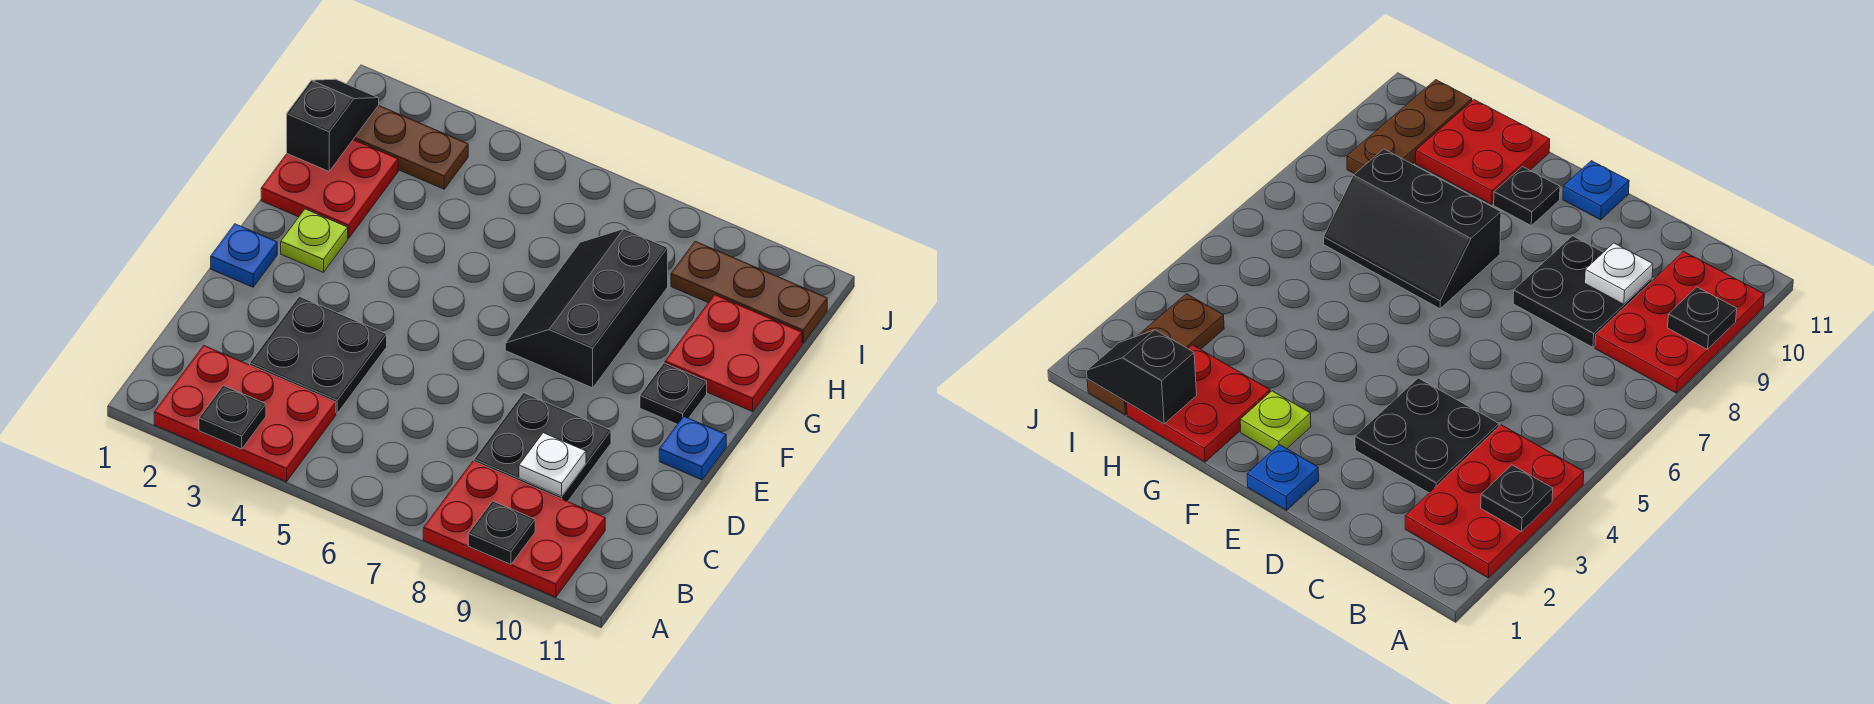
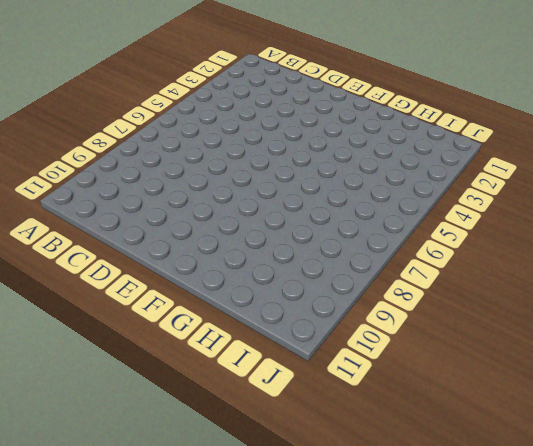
none -> red 2x3 plate [154,346,336,482]
none -> red 2x3 plate [423,461,605,597]
none -> black 2x2 plate [250,296,387,413]

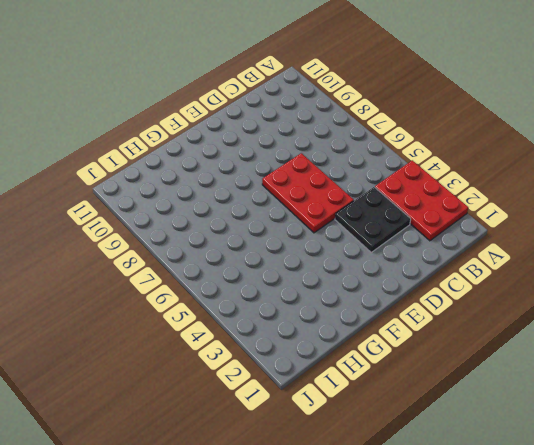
red 2x3 plate [262,153,354,233] -> red 2x3 plate moved to [423,461,605,597]
none -> black 2x2 plate [474,393,611,501]
none -> blue 1x1 plate [211,224,277,287]
none -> blue 1x1 plate [659,416,726,480]

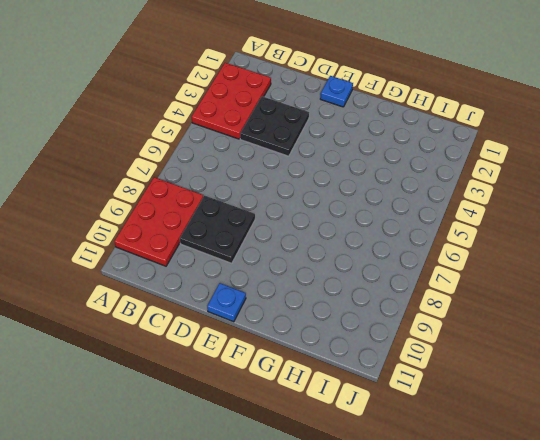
none -> lime 1x1 plate [281,209,348,272]
none -> black 2x3 slope [505,229,668,388]
none -> black 1x1 plate [640,363,707,424]

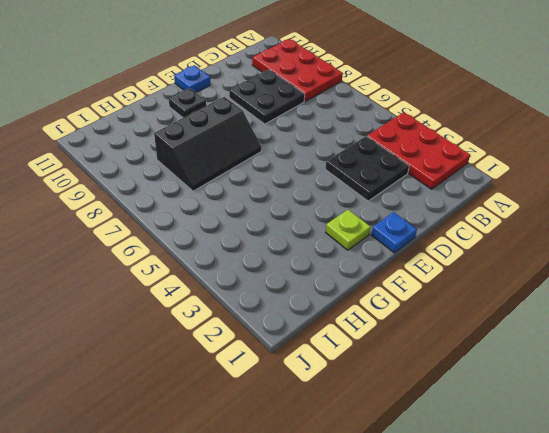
none -> red 2x2 plate [261,140,398,238]
none -> red 2x2 plate [665,295,802,412]
none -> brown 1x3 plate [353,105,468,189]

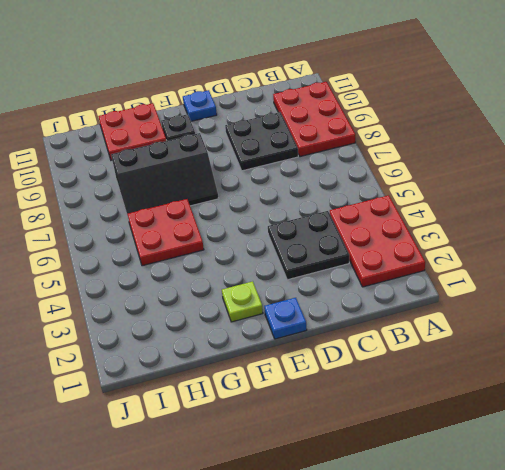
red 2x2 plate [127,199,204,266] -> red 2x2 plate moved to [261,140,398,238]
none -> brown 1x3 plate [353,105,468,189]
none -> brown 1x3 plate [671,241,827,343]
none -> black 1x1 plate [199,385,266,449]

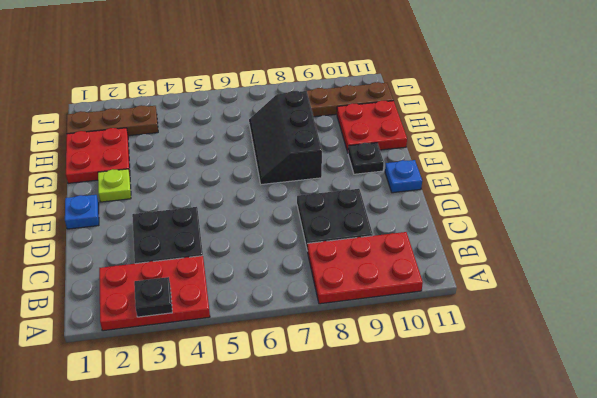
none -> black 1x1 plate [468,501,535,564]
none -> white 1x1 plate [519,433,586,496]
none -> black 1x2 slope [287,79,379,171]

